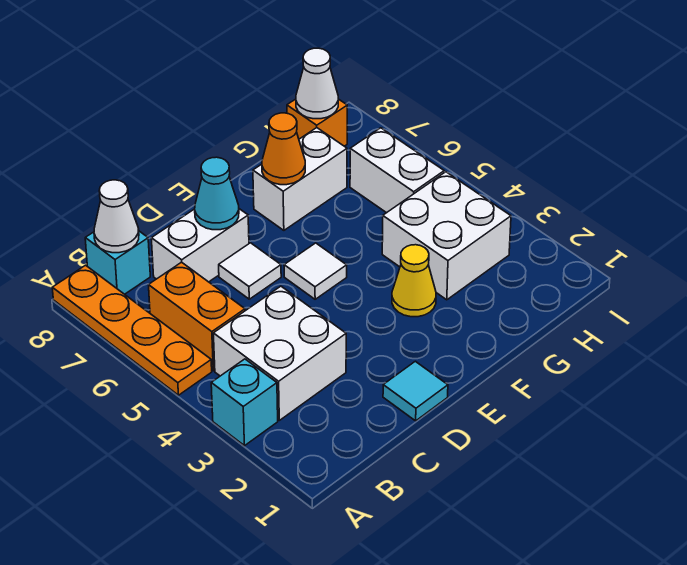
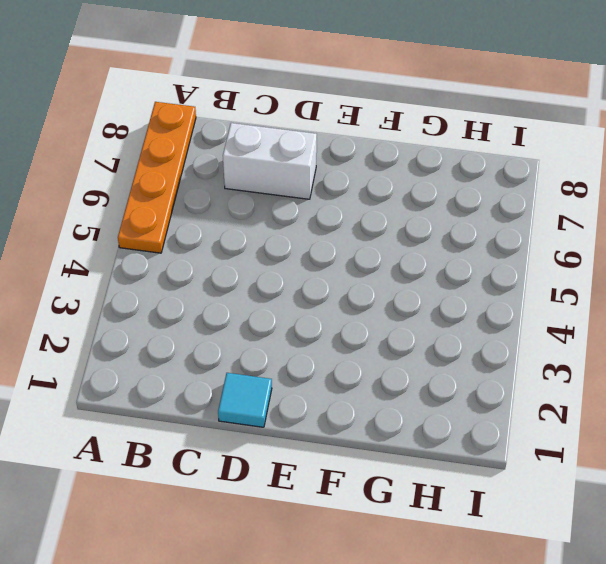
none -> cyan 1x1 brick [211,359,278,446]
none -> white 2x2 brick [213,286,346,420]
none -> orange 1x2 brick [149,262,245,371]

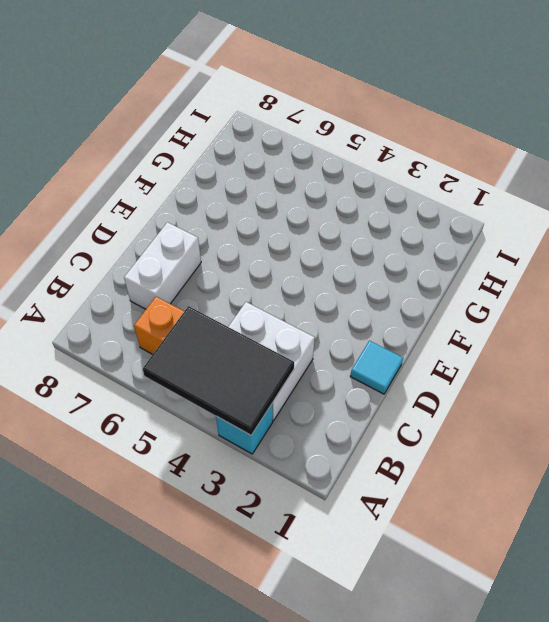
black 2x3 tile [143,306,294,435] -> none
none -> orange 1x4 plate [52,265,212,395]
none -> cyan 1x1 brick [85,231,150,294]
none -> white 1x1 tile [219,243,281,299]

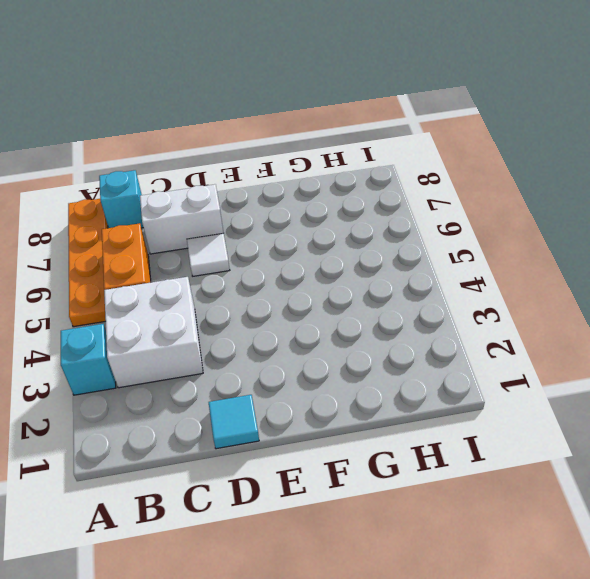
none -> white 1x1 tile [284,243,347,299]
none -> yellow 1x1 cone [392,245,436,317]
none -> white 1x2 brick [253,128,347,230]

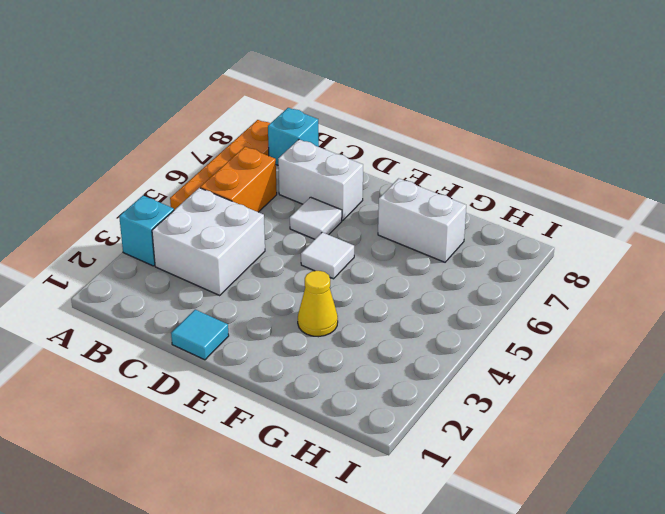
none -> white 2x2 brick [382,172,511,300]
none -> white 1x2 brick [350,128,444,213]
none -> orange 1x1 brick [287,99,347,146]

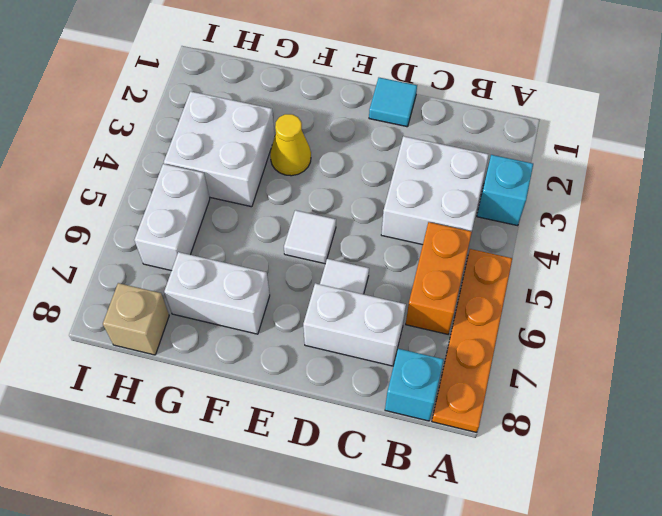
tan 1x1 brick [103,283,169,355] -> orange 1x1 brick [287,99,347,146]
none -> white 1x1 cone [94,180,139,253]
none -> cyan 1x1 cone [195,157,239,230]
none -> orange 1x1 cone [262,113,305,185]

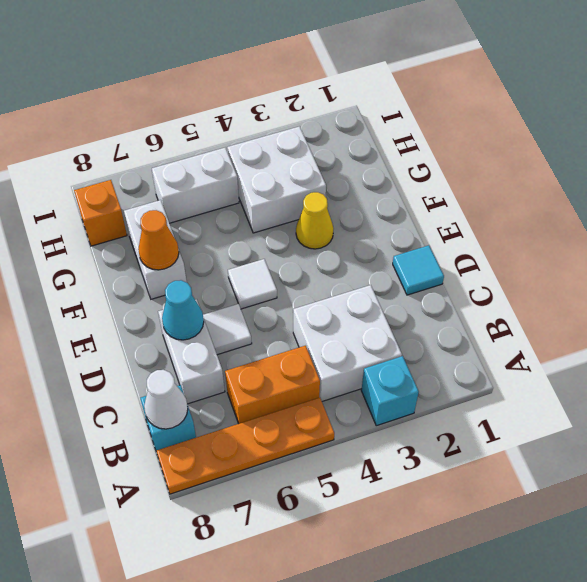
none -> white 1x1 cone [296,48,338,119]

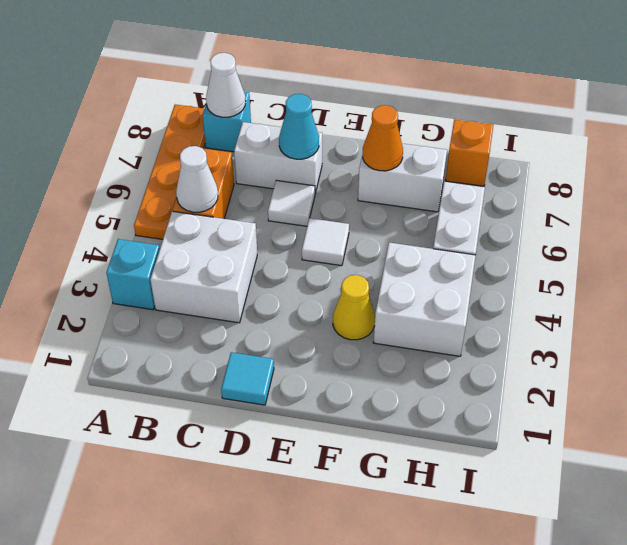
white 1x1 cone [176,146,218,212] -> white 1x1 cone moved to [296,48,338,119]

